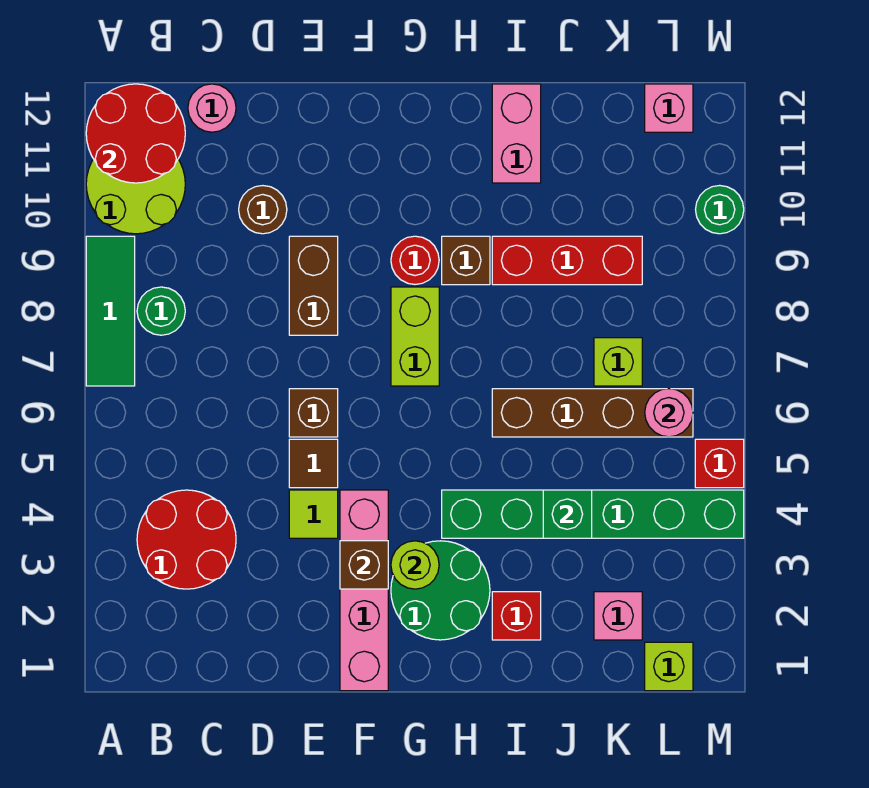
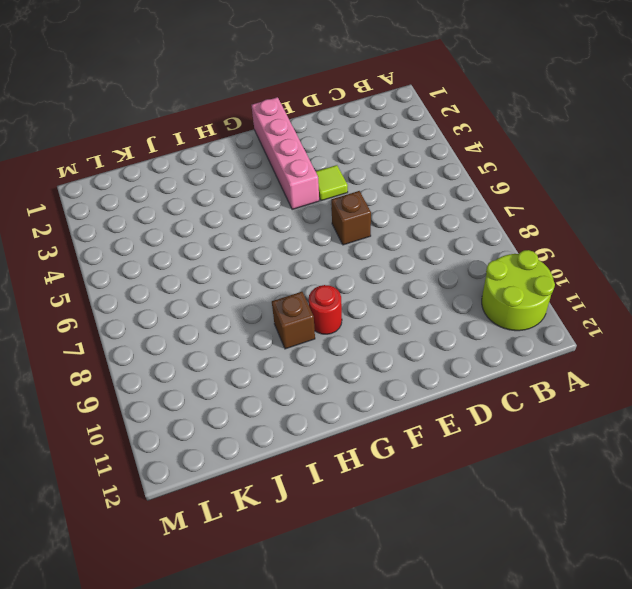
none -> green 1x3 tile [86,236,135,386]
none -> red 2x2 round brick [137,490,236,589]
none -> green 1x1 round brick [137,287,185,335]
none -> pink 1x1 round brick [188,84,236,132]

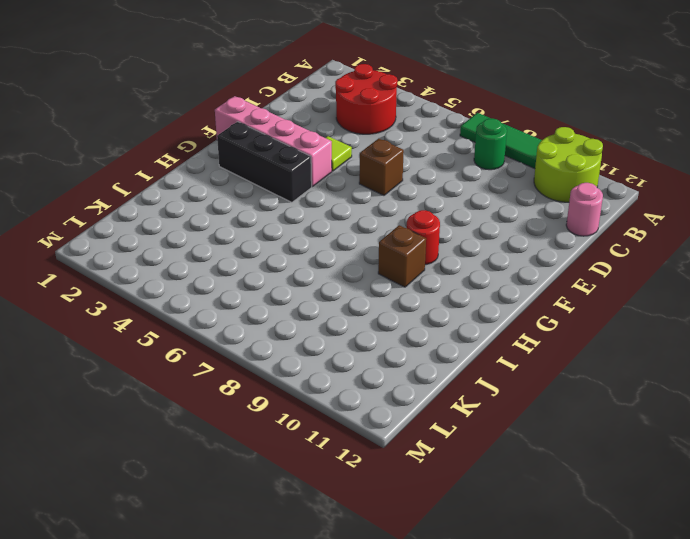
black 1x3 brick [217,122,312,202] -> green 2x2 round brick [391,541,490,640]
none -> brown 1x1 round brick [239,186,287,234]
none -> brown 1x1 tile [289,439,338,488]
none -> brown 1x2 brick [289,236,338,335]
none -> lime 1x2 brick [391,287,439,386]

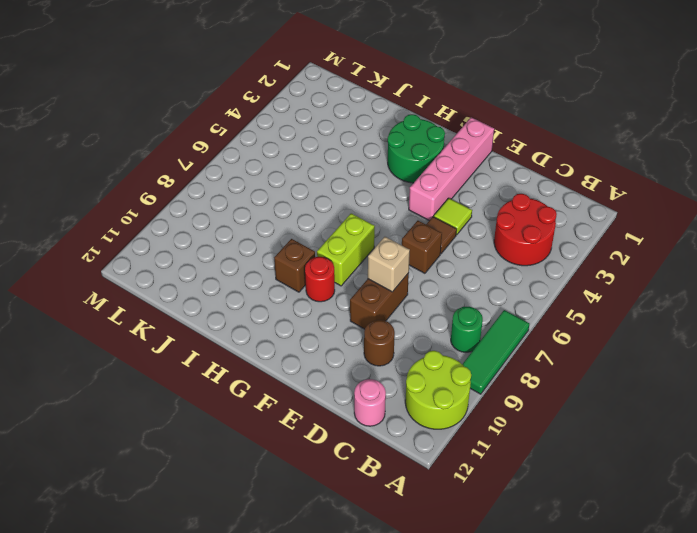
tan 1x1 brick [368,237,410,292] -> none
none -> green 1x6 brick [442,490,744,538]
none -> red 1x1 brick [492,592,541,640]
none -> brown 1x4 brick [492,389,693,437]
none -> red 1x3 brick [492,236,642,285]

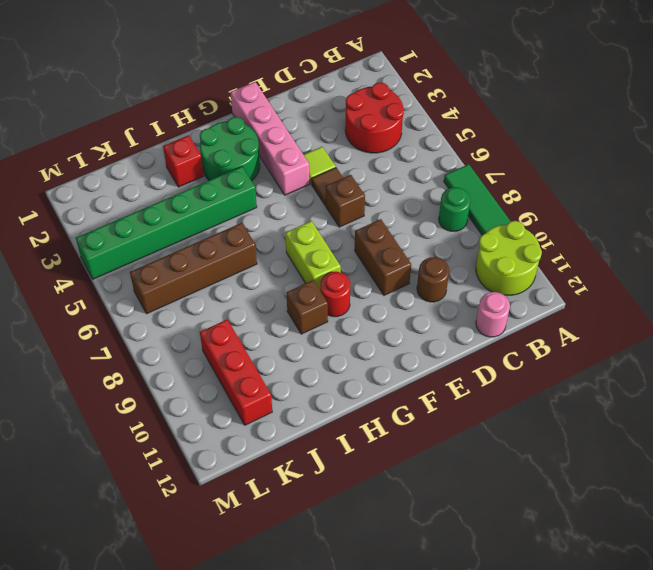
red 1x3 brick [200,319,272,425] -> red 1x3 brick turned to [492,236,642,285]
none -> pink 1x2 brick [492,84,541,183]
none -> pink 1x1 brick [594,592,642,640]
none -> lime 1x1 brick [594,338,642,386]
none -> lime 1x1 brick [645,642,693,691]

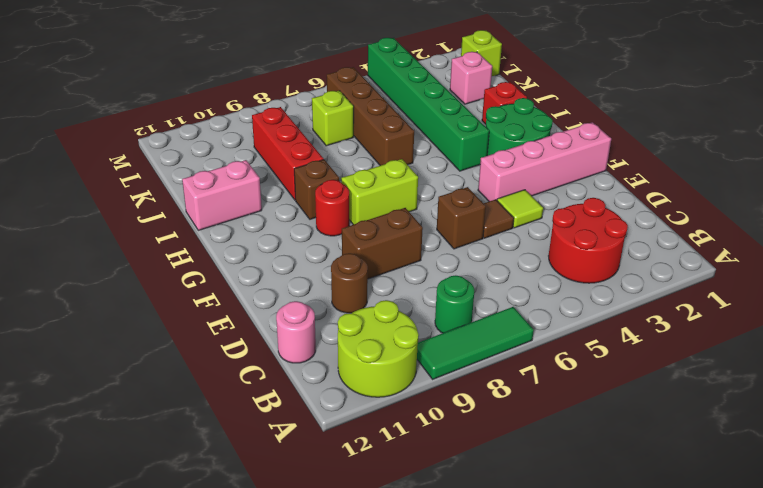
none -> pink 1x1 brick [645,84,693,132]
none -> red 1x1 brick [695,439,744,488]
none -> green 1x1 round brick [696,185,744,234]
none -> red 2x2 round brick [86,84,185,183]

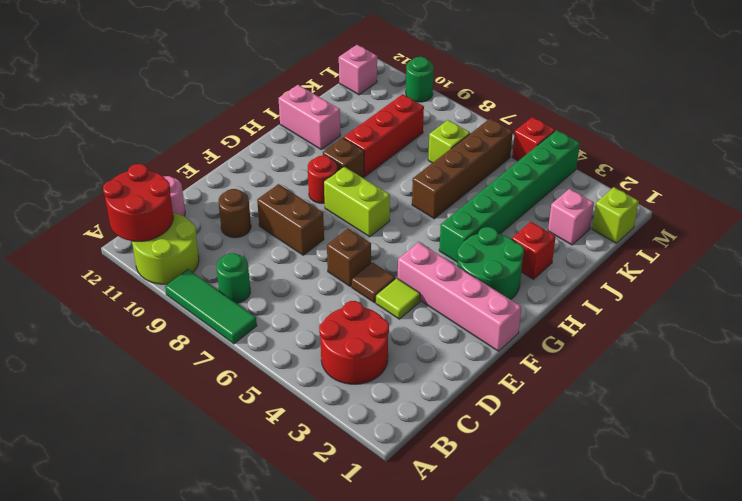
none -> brown 1x1 brick [340,541,388,589]
none -> lime 1x1 round brick [391,541,439,589]
none -> green 1x1 brick [543,490,592,538]
none -> pink 1x1 round brick [645,389,693,437]

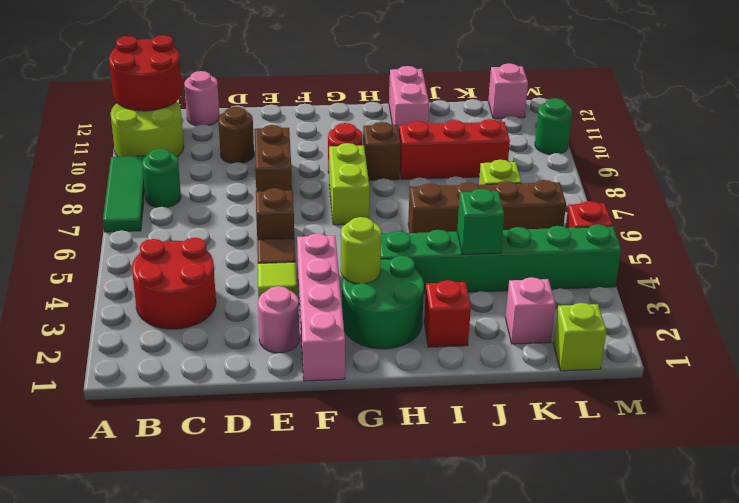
pink 1x1 round brick [258,286,299,353] -> pink 1x1 round brick moved to [645,389,693,437]
none -> brown 1x1 brick [340,541,388,589]

